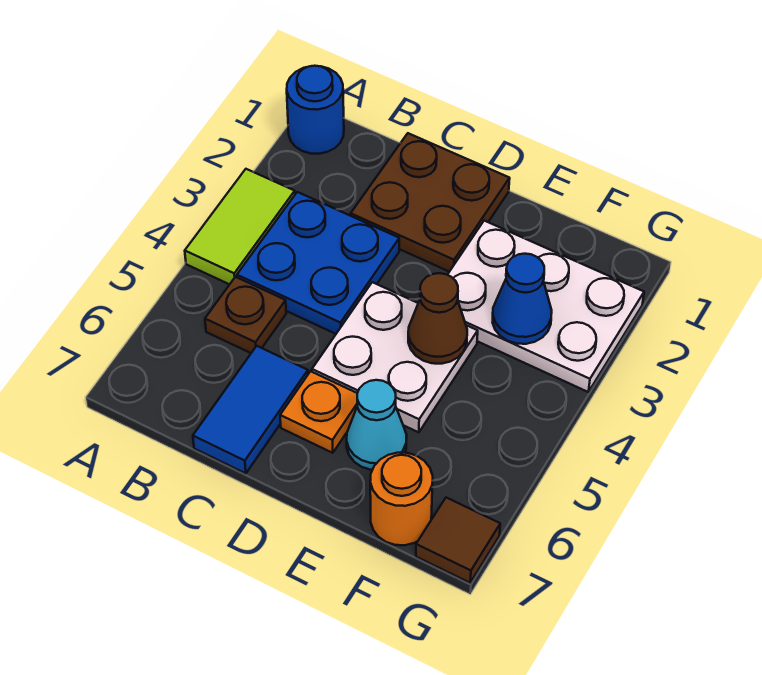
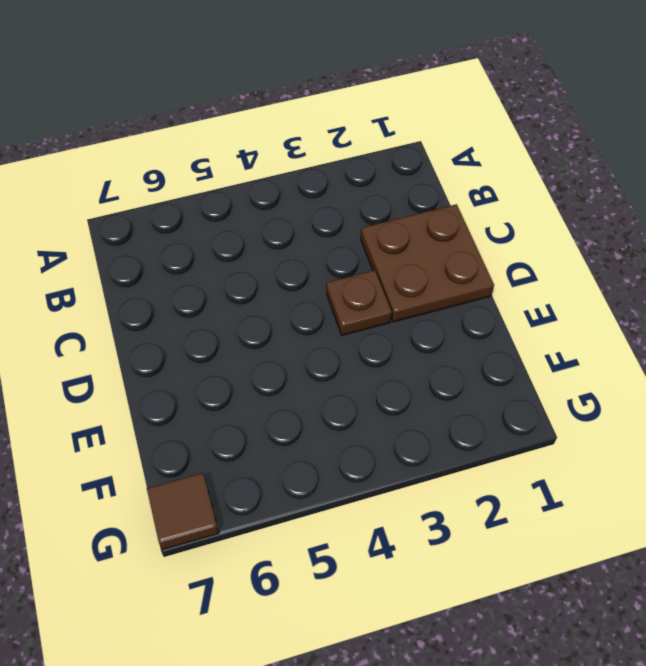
brown 1x1 plate [326,270,392,335] -> brown 1x1 plate moved to [205,277,286,353]
none -> blue 1x1 round brick [287,66,344,154]
none -> lime 1x2 tile [185,169,295,284]
none -> blue 2x2 plate [237,192,399,334]

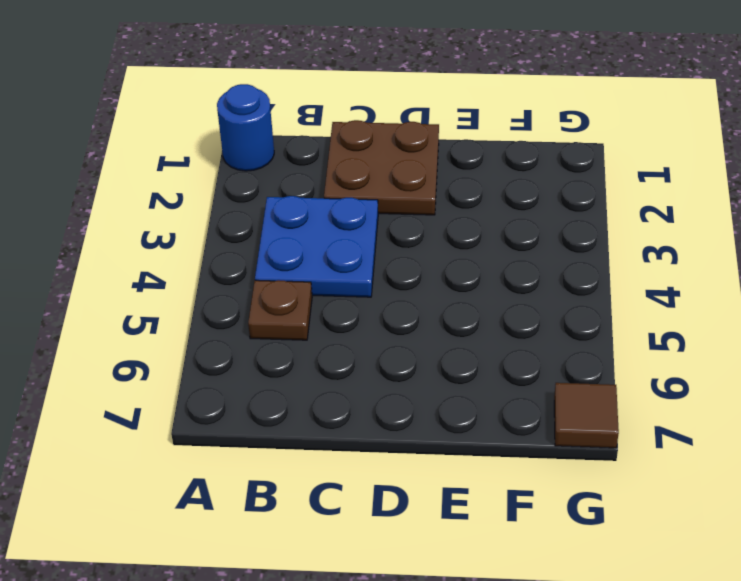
none -> lime 1x2 tile [185,169,295,284]
none -> blue 1x2 tile [193,346,308,474]
none -> white 2x2 plate [312,282,478,432]

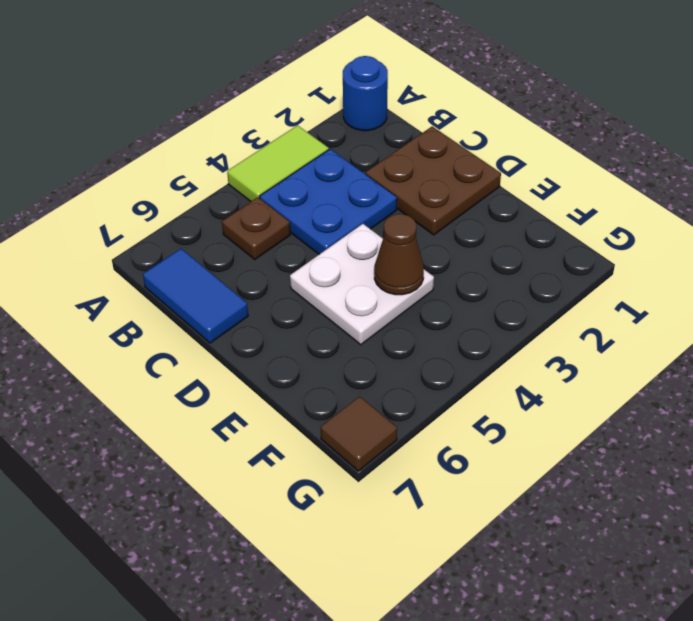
blue 1x2 tile [143,249,248,343] -> blue 1x2 tile turned to [193,346,308,474]
none -> orange 1x1 plate [280,371,357,453]
none -> white 2x3 plate [448,221,644,392]
none -> cyan 1x1 cone [347,380,407,470]

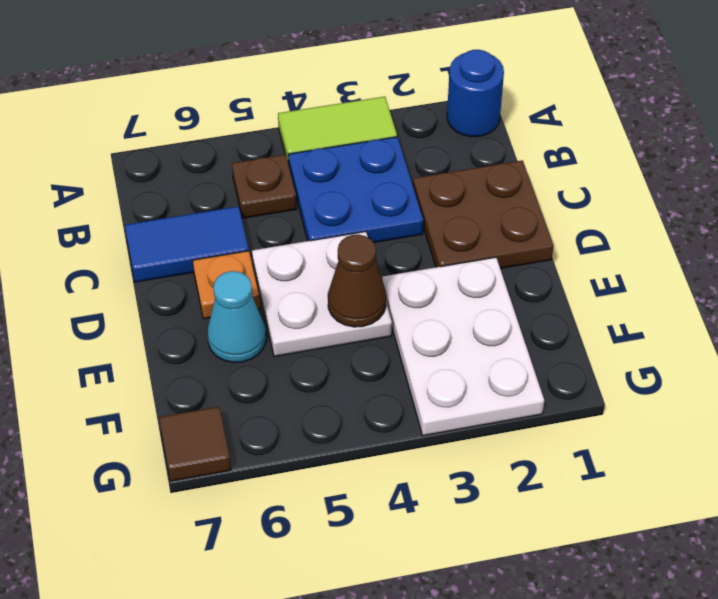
none -> orange 1x1 round brick [370,453,433,545]
none -> blue 1x1 cone [493,254,552,344]

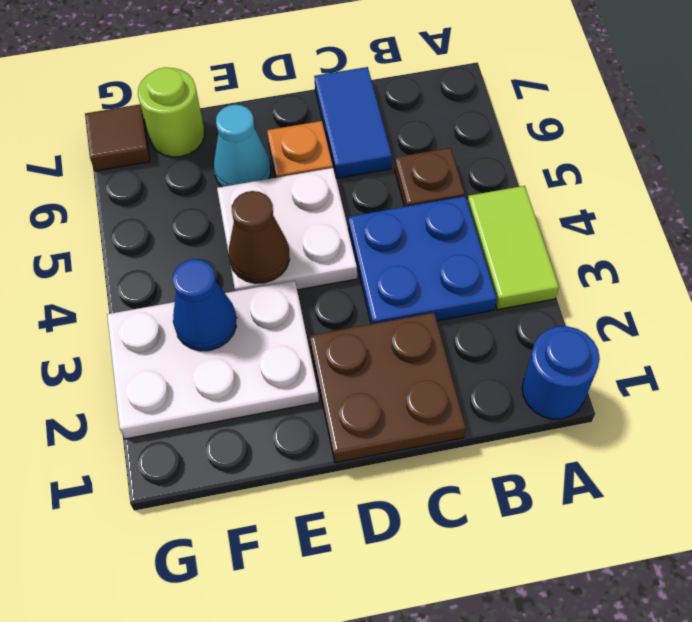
lime 1x1 round brick [138,67,204,157] -> orange 1x1 round brick [370,453,433,545]

